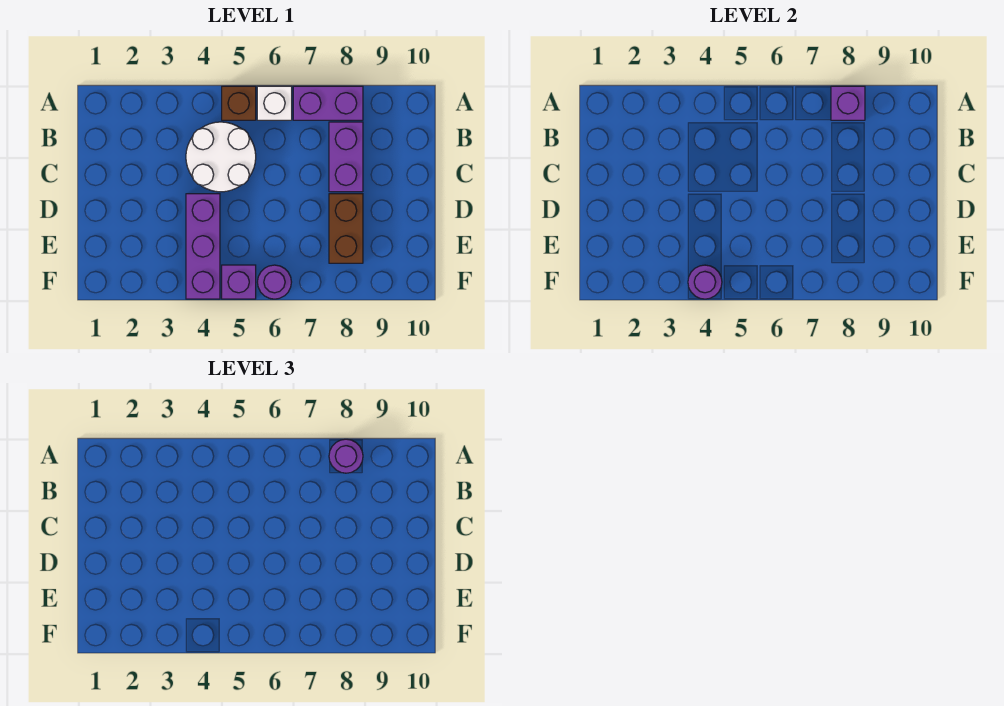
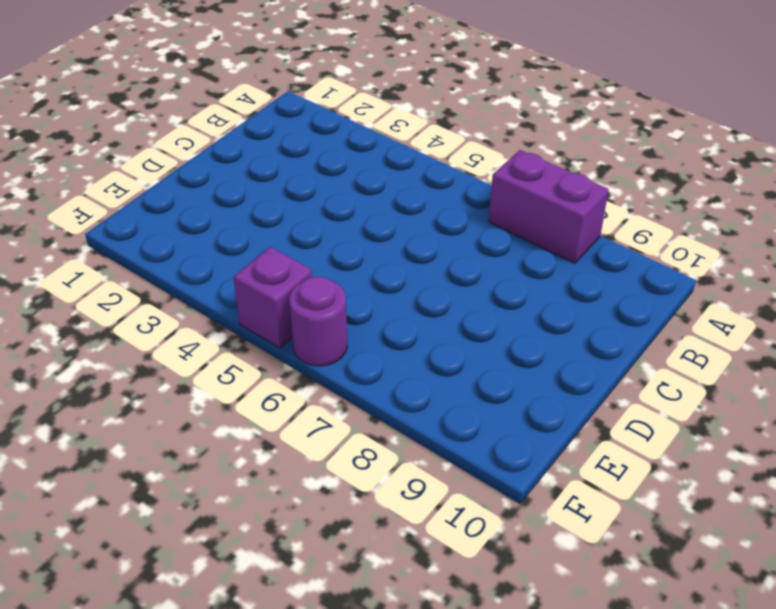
none -> brown 1x1 brick [222,86,256,120]
none -> white 1x1 brick [257,86,292,120]
none -> white 2x2 round brick [186,122,256,192]

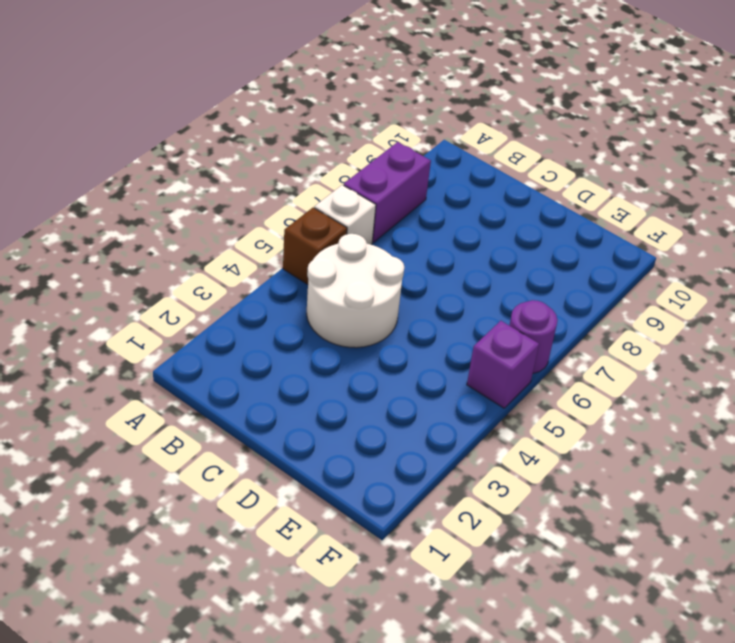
none -> purple 1x2 brick [329,122,363,192]
none -> purple 1x3 brick [186,194,220,299]
none -> brown 1x2 brick [329,194,363,263]

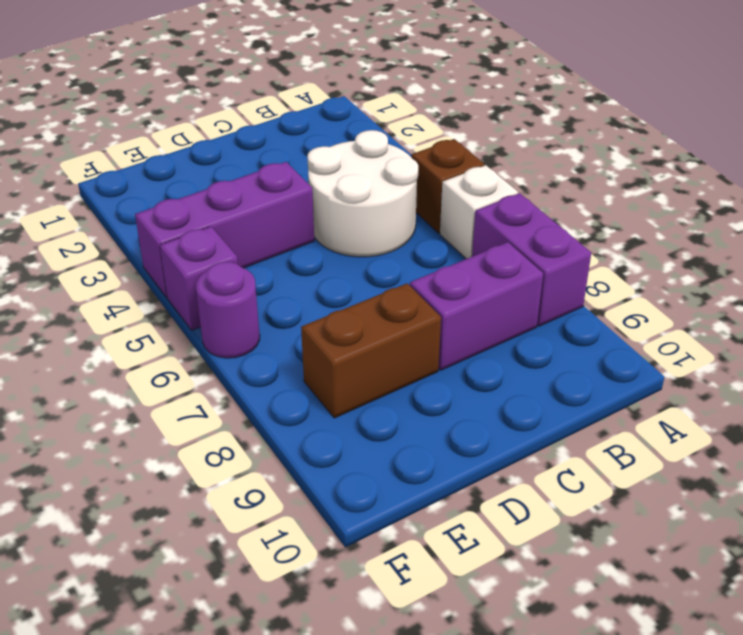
none -> purple 1x1 brick [831,86,865,120]
none -> purple 1x1 round brick [688,265,722,299]
none -> purple 1x1 round brick [329,439,363,473]

